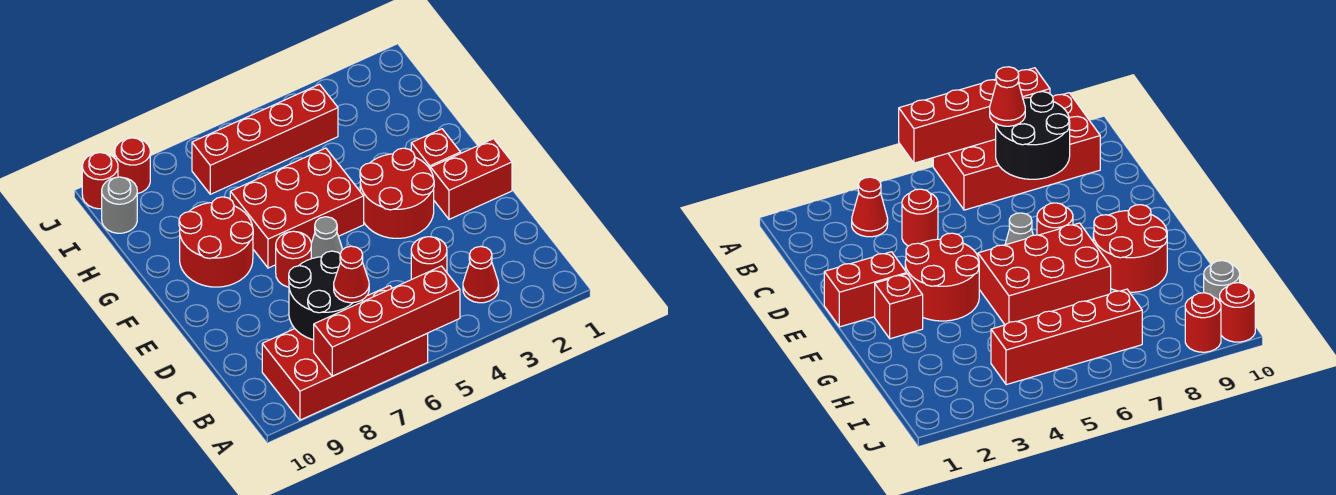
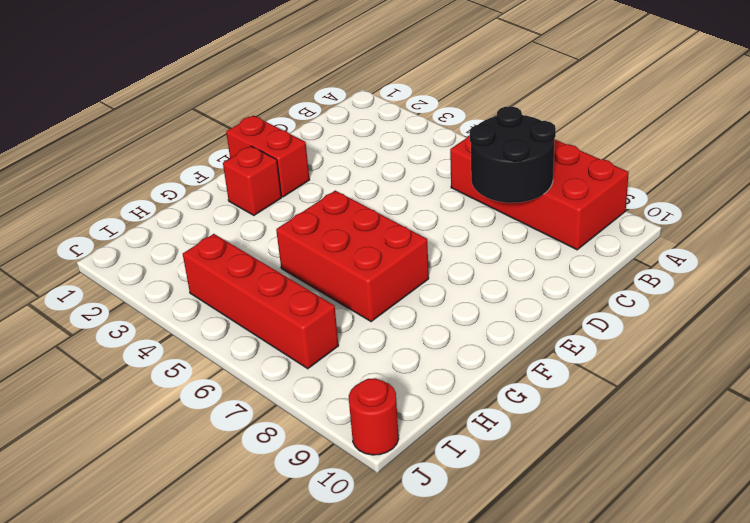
none -> red 1x1 cone [463,246,499,303]
none -> red 1x1 round brick [411,237,447,279]
none -> red 2x2 round brick [360,148,434,238]

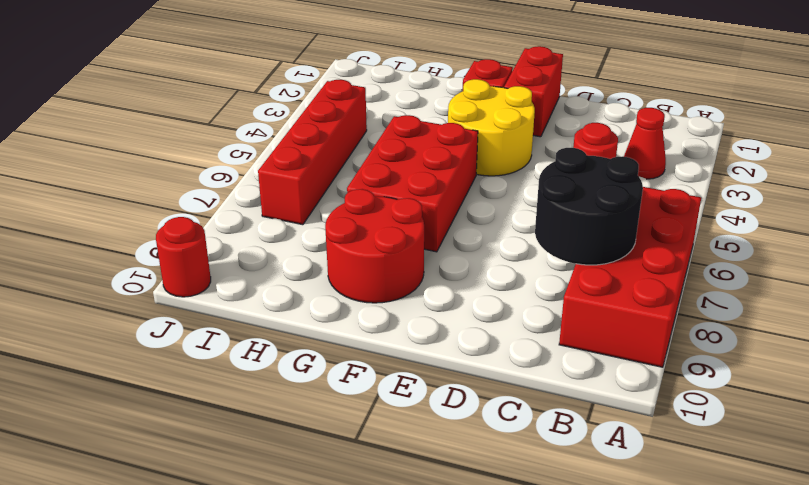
yellow 2x2 round brick [448,79,535,176] -> red 2x2 round brick [360,148,434,238]
none -> grey 1x1 cone [311,217,343,259]
none -> red 1x1 round brick [276,231,311,287]
none -> grey 1x1 round brick [102,177,137,233]

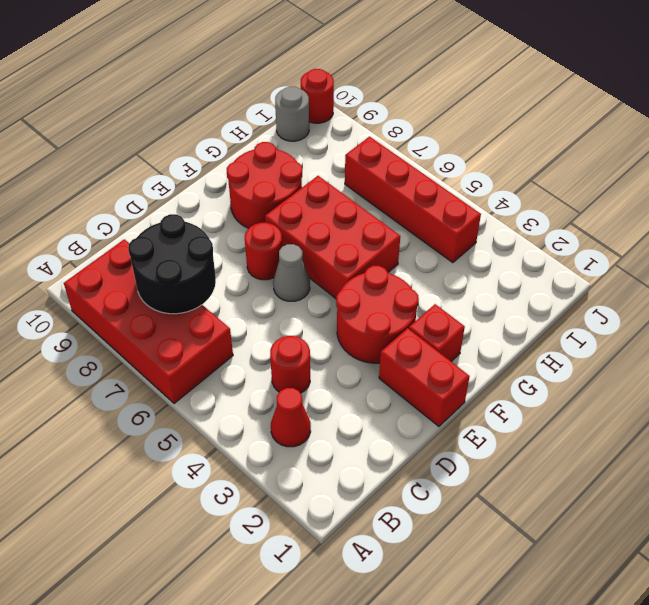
none -> red 1x1 round brick [115,138,150,194]
none -> red 1x4 brick [314,266,460,376]
none -> red 1x1 cone [334,246,369,303]

